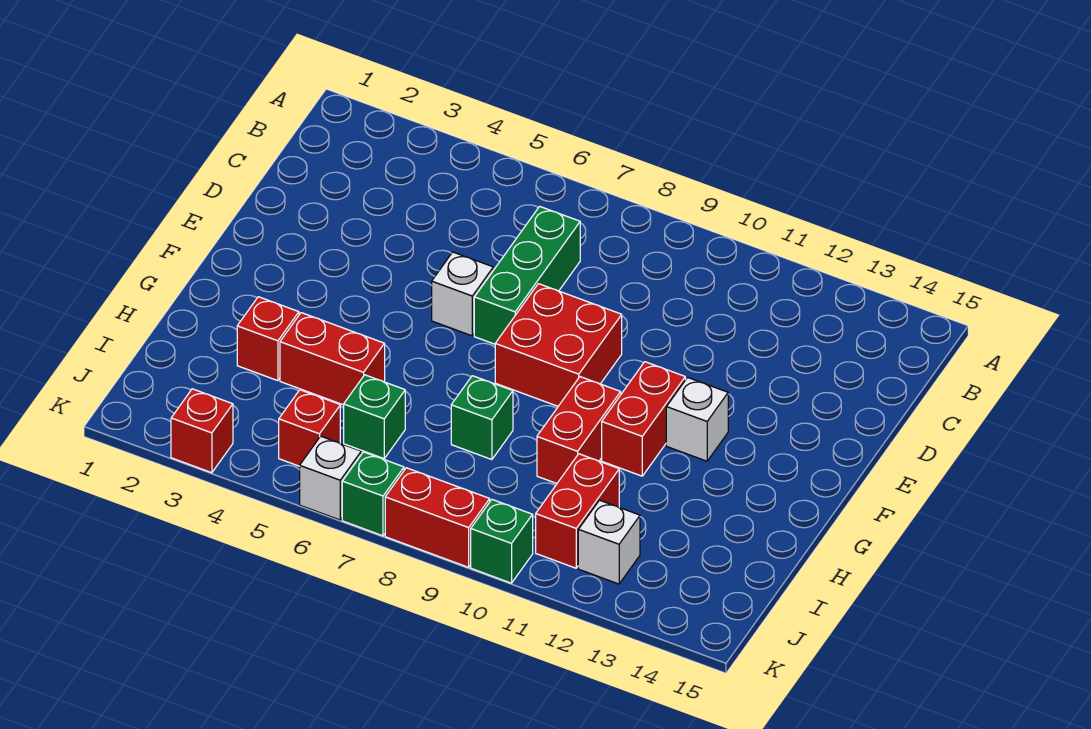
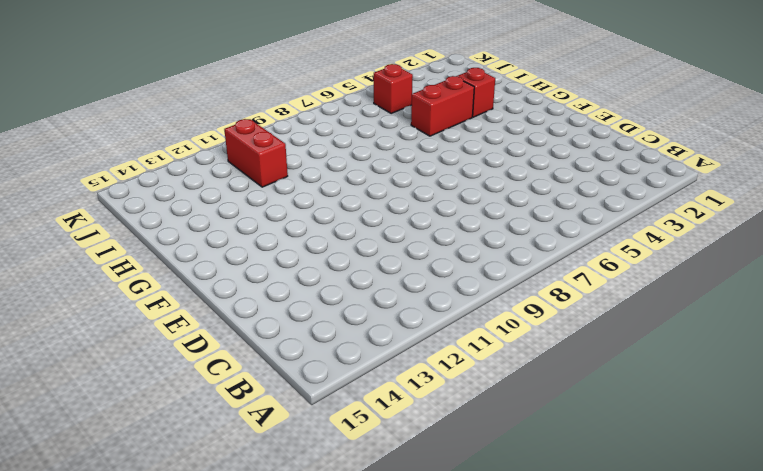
none -> green 1x3 brick [474,206,580,344]
none -> white 1x1 brick [432,252,493,336]
none -> red 2x2 brick [495,284,622,406]

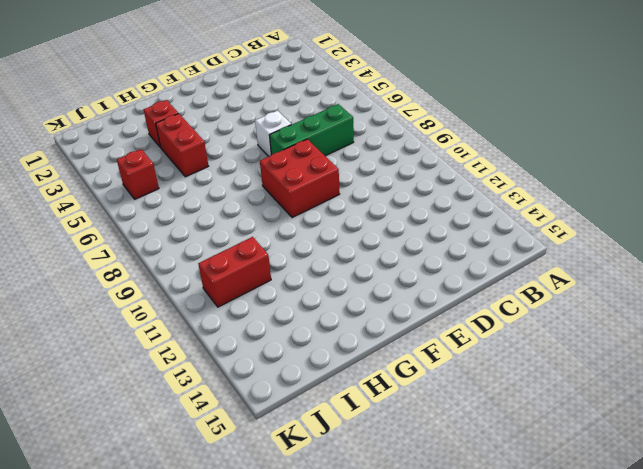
none -> red 1x2 brick [602,362,685,476]
none -> white 1x1 brick [666,377,728,461]
none -> red 1x2 brick [537,377,621,483]

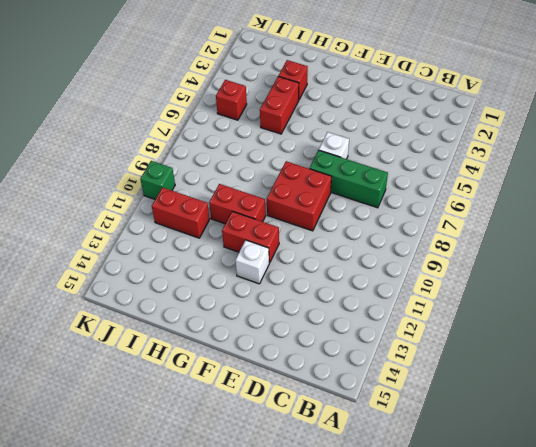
none -> green 1x1 brick [451,376,513,460]
none -> green 1x1 brick [344,375,405,459]
none -> white 1x1 brick [578,500,640,584]

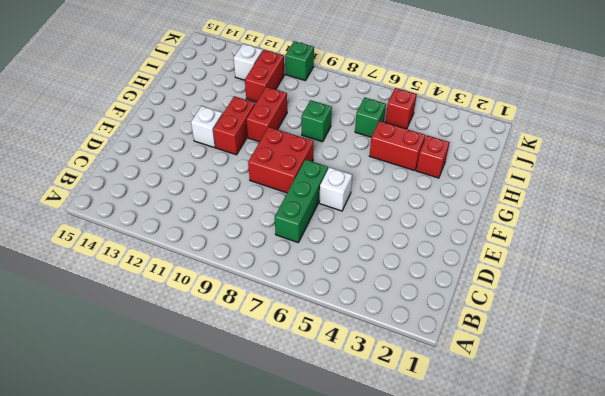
none -> red 1x1 brick [171,389,233,473]
none -> white 1x1 brick [300,436,361,520]
none -> green 1x1 brick [342,452,404,536]

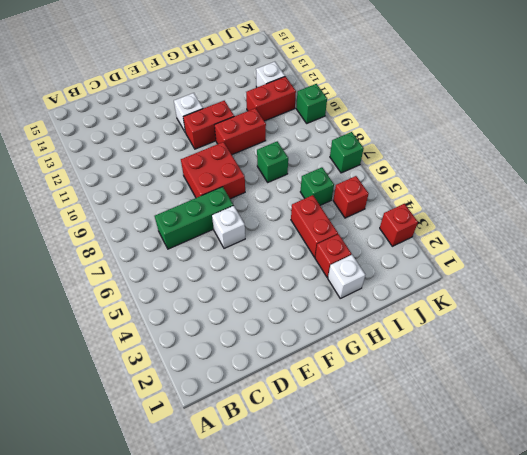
white 1x1 brick [328,255,365,298] -> white 1x1 brick moved to [300,436,361,520]
none -> red 1x2 brick [385,468,490,567]

